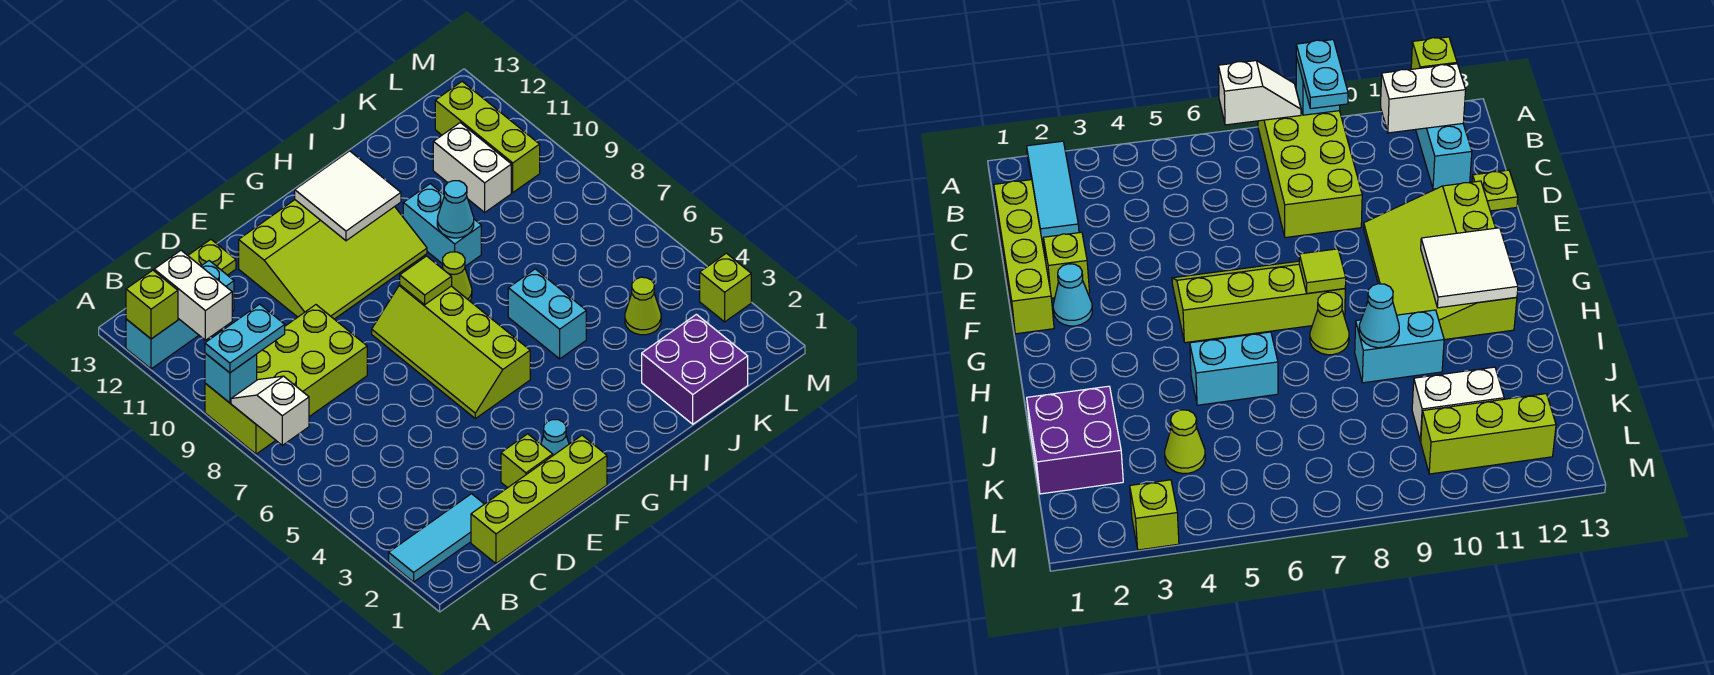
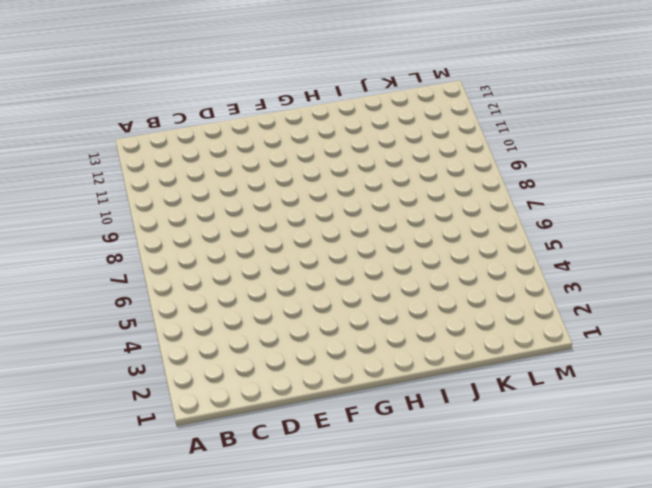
none -> cyan 1x3 tile [389,494,484,582]
none -> lime 2x4 brick [205,305,367,454]
none -> cyan 1x3 brick [126,261,234,369]

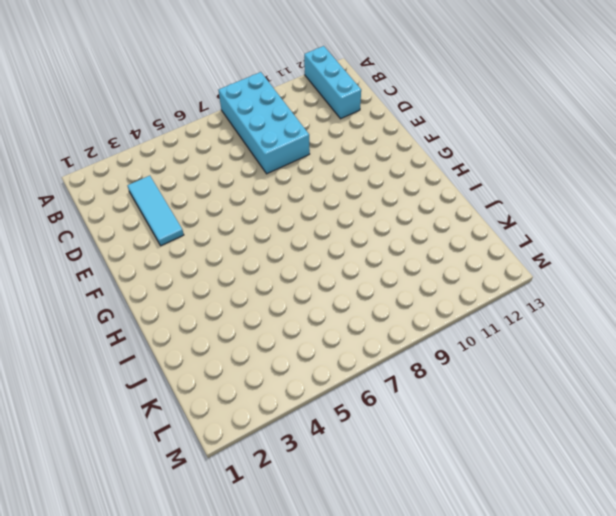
cyan 2x4 brick [218,72,310,174] -> lime 2x4 brick [205,305,367,454]
cyan 1x3 tile [127,176,184,246] -> cyan 1x3 tile moved to [389,494,484,582]
none -> lime 1x4 brick [471,435,607,563]
none -> lime 1x1 plate [188,239,236,275]
none -> lime 1x1 brick [501,434,553,488]

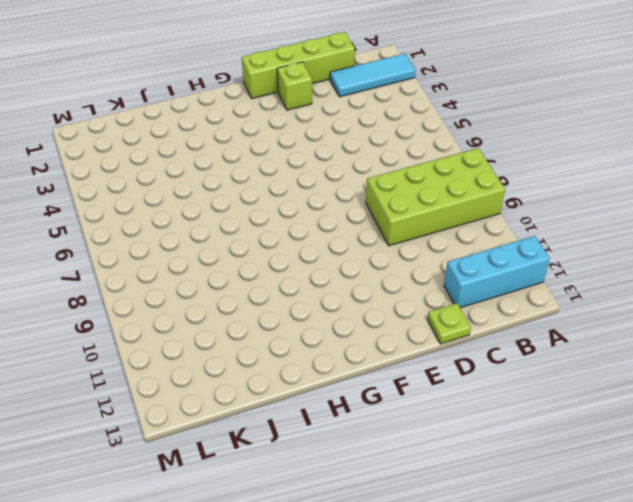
none -> lime 3x4 slope [239,200,427,319]
none -> cyan 1x1 cone [541,420,569,455]
none -> lime 2x4 slope [372,285,530,419]

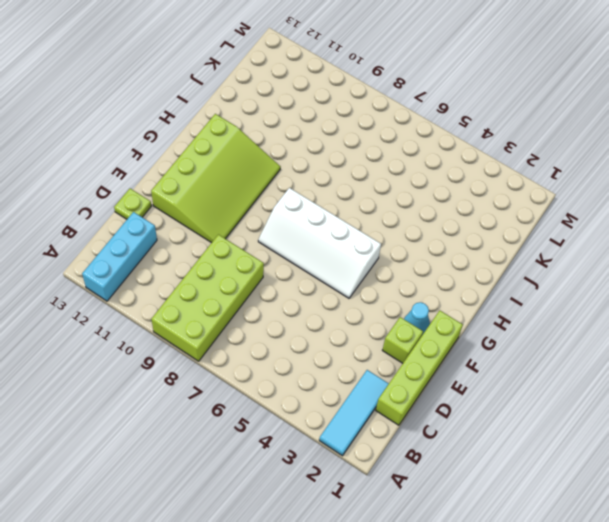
white 2x4 slope [258,188,381,298] -> lime 2x4 slope [372,285,530,419]
none -> lime 1x1 cone [442,252,472,301]
none -> cyan 1x2 brick [508,269,586,359]
none -> cyan 1x2 brick [403,184,481,266]

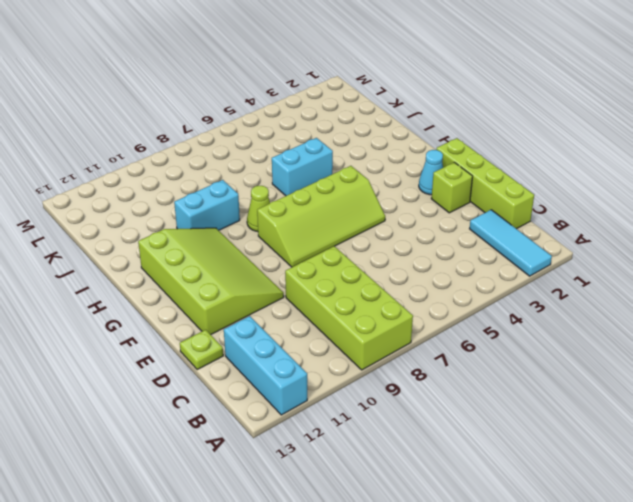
none -> purple 2x2 brick [642,314,748,424]
none -> lime 1x1 cone [625,277,661,335]
none -> white 1x2 brick [433,123,511,212]

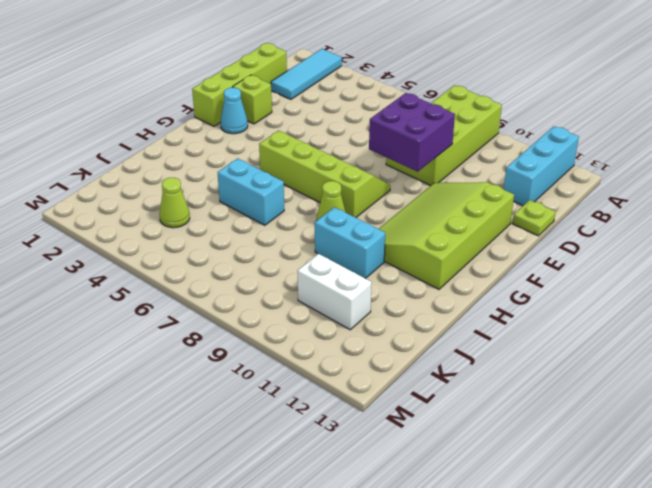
purple 2x2 brick [369,93,455,172] -> purple 2x2 brick moved to [642,314,748,424]
none -> lime 1x3 brick [435,82,540,192]
none -> lime 1x1 brick [700,253,751,322]
none -> white 1x2 slope [231,376,309,445]

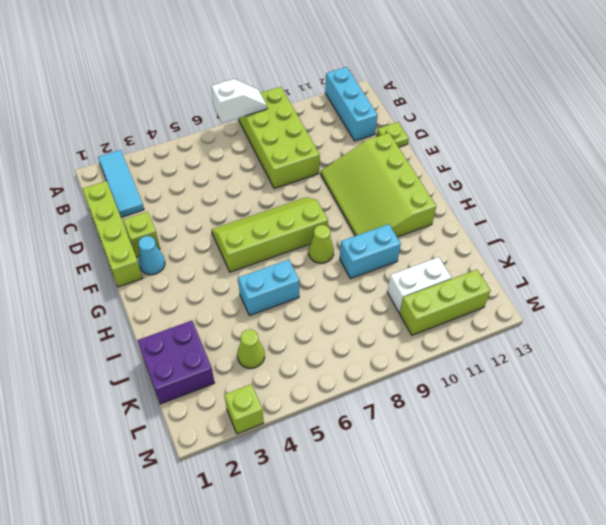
none -> cyan 1x1 brick [205,353,257,403]
none -> lime 1x1 brick [126,270,178,339]
none -> white 1x2 brick [154,250,232,340]

